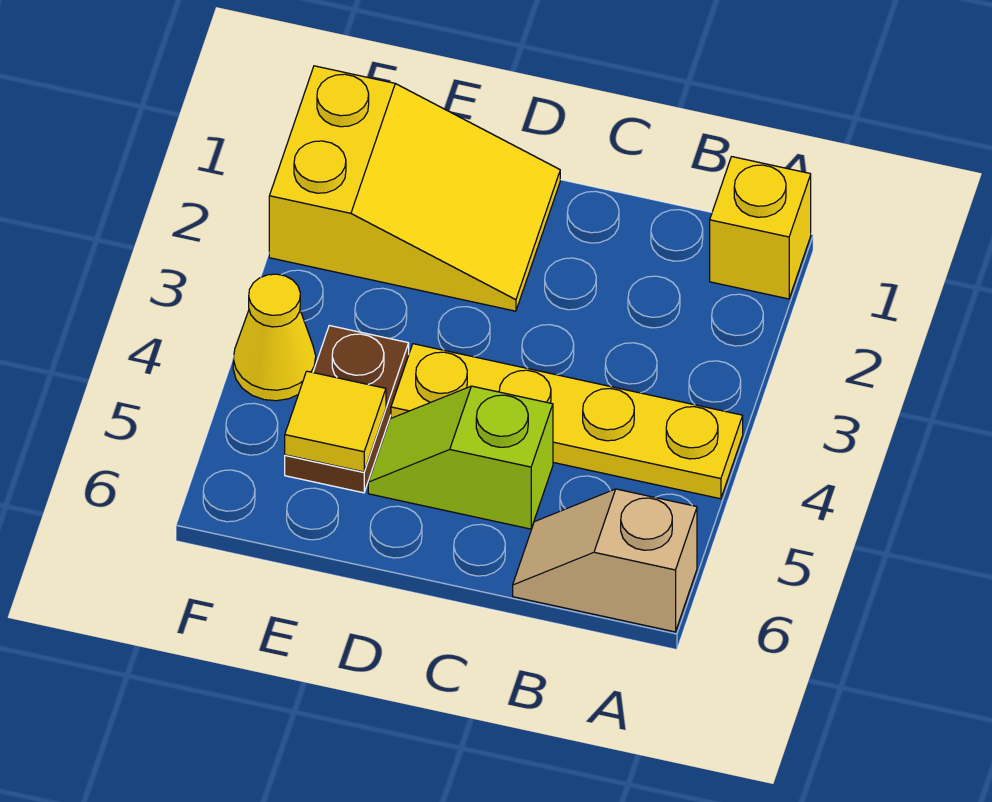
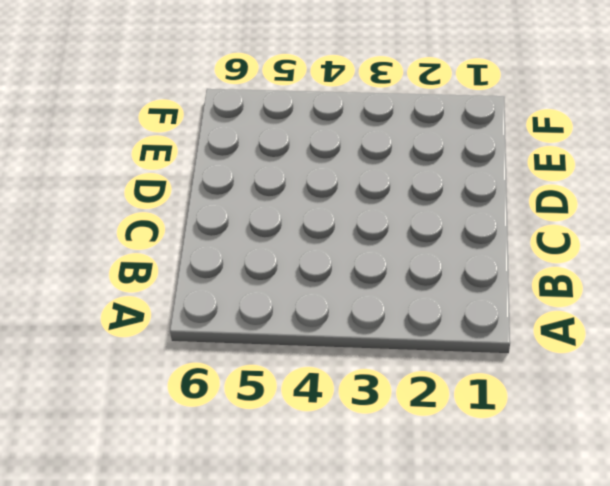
none -> yellow 1x1 brick [710,157,811,299]
none -> yellow 1x4 plate [391,344,743,499]

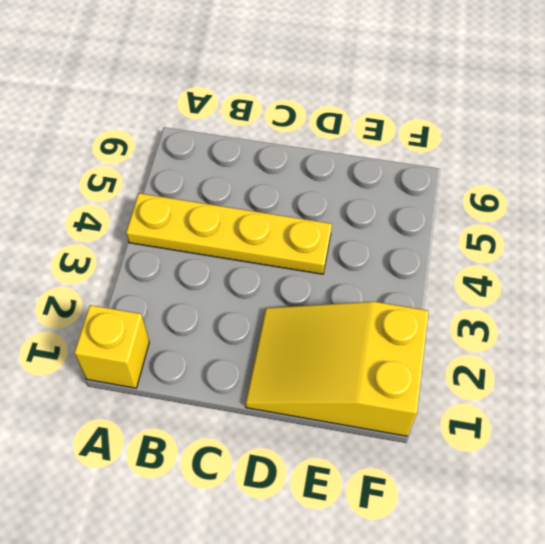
none -> tan 1x2 slope [513,489,697,632]
none -> lime 1x2 slope [368,386,553,529]

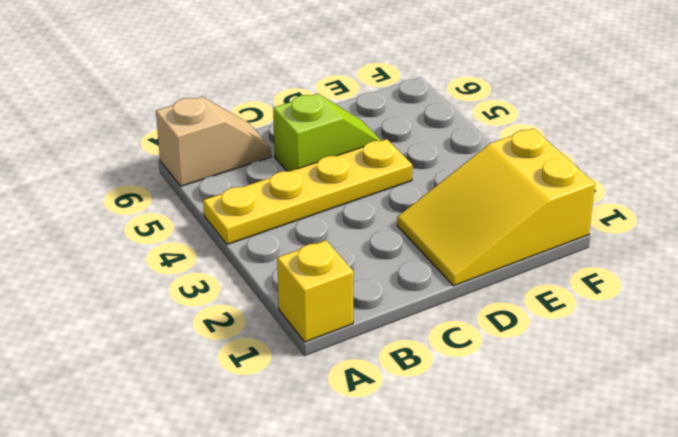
none -> brown 1x2 plate [285,326,409,493]
none -> yellow 1x1 cone [233,274,316,401]

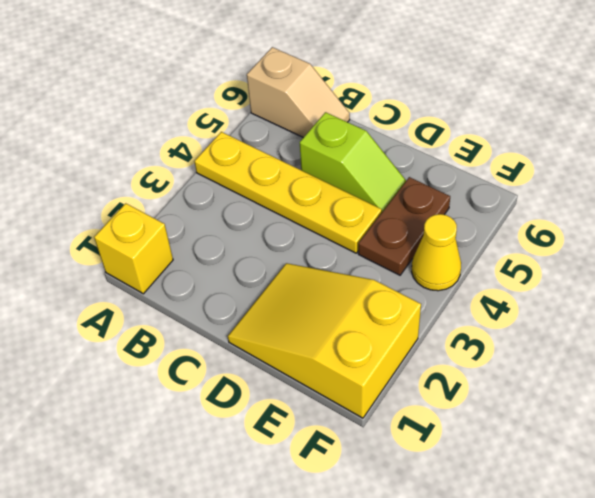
none -> yellow 1x1 tile [285,371,386,472]

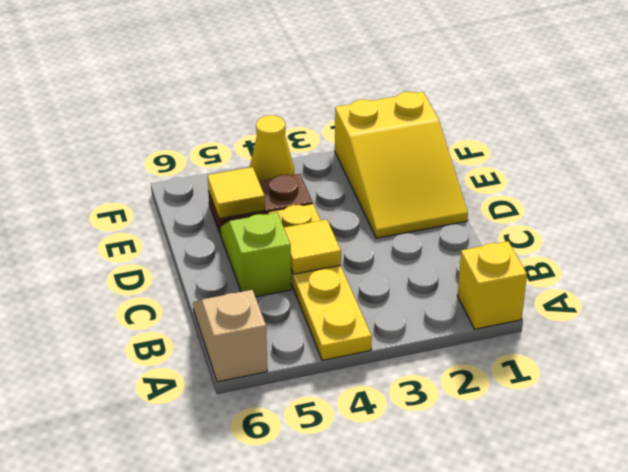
yellow 1x1 tile [284,220,341,274] -> none

